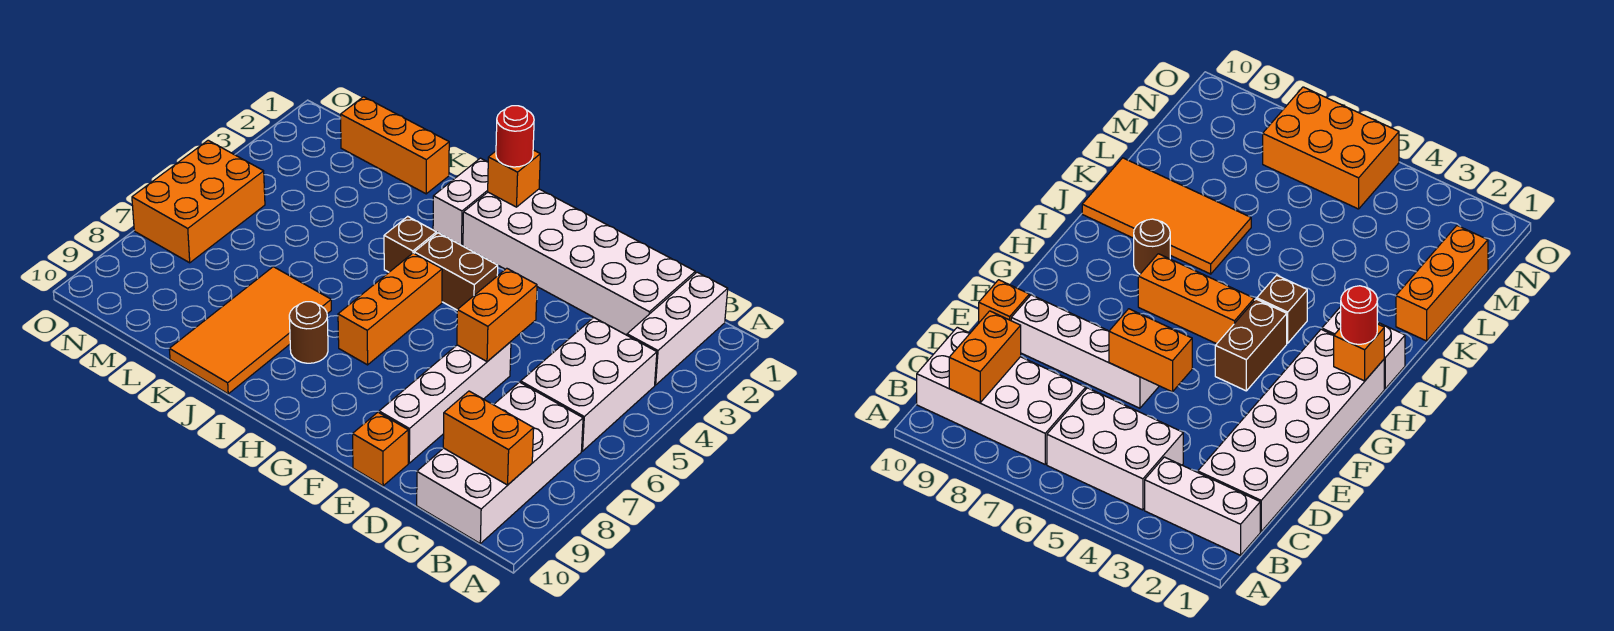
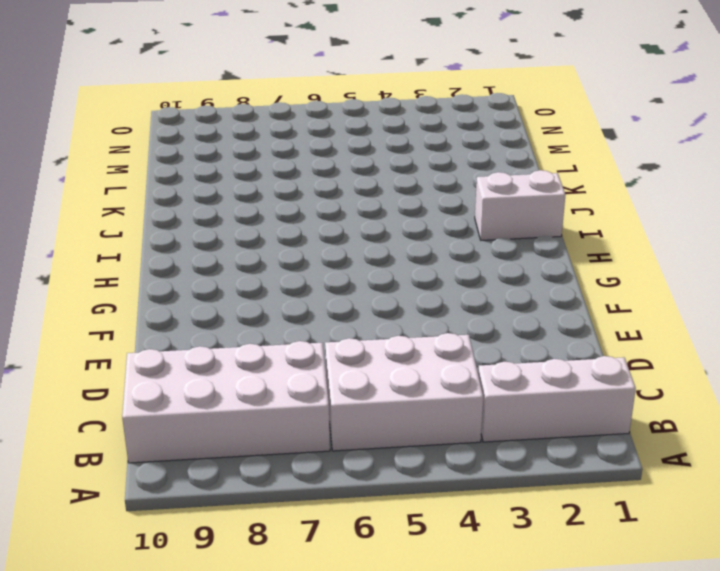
none -> white 2x6 brick [463,189,695,335]
none -> white 1x4 brick [379,342,511,463]
none -> orange 1x1 brick [353,412,408,486]

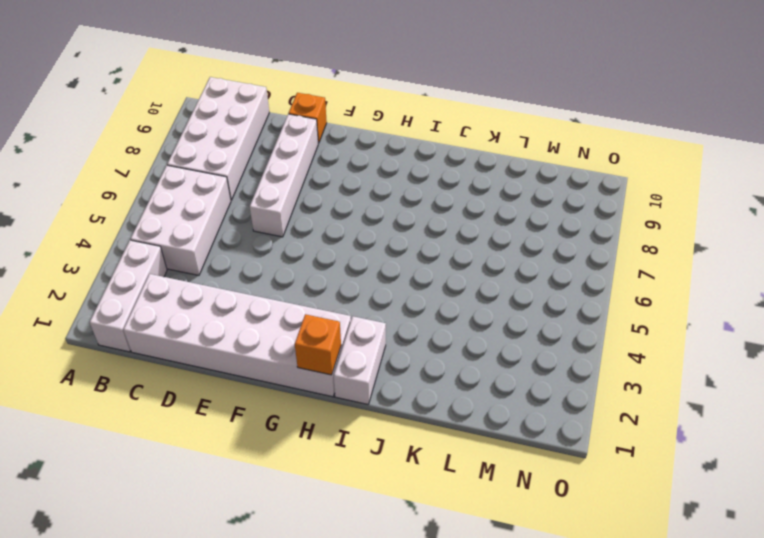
none -> brown 1x2 brick [414,233,498,310]
none -> orange 1x3 brick [338,253,442,365]
none -> brown 1x1 brick [384,216,436,272]

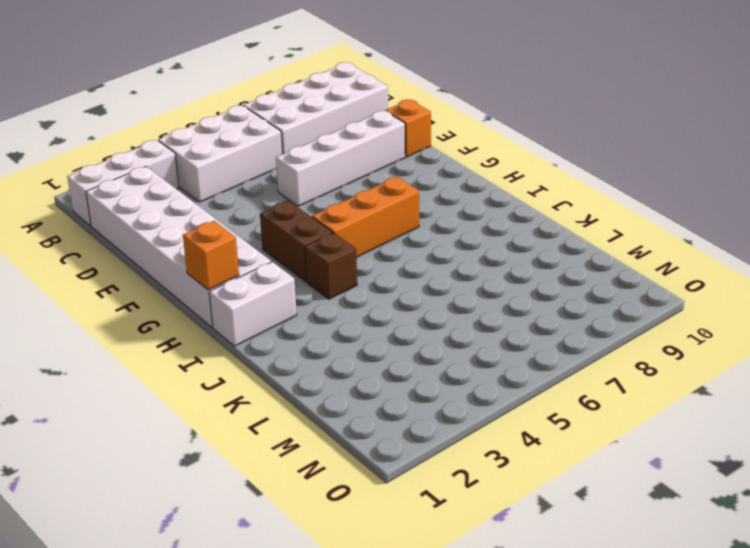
none -> brown 1x1 round brick [289,302,328,363]
none -> orange 2x4 tile [169,267,331,394]
none -> orange 1x3 brick [341,97,449,194]

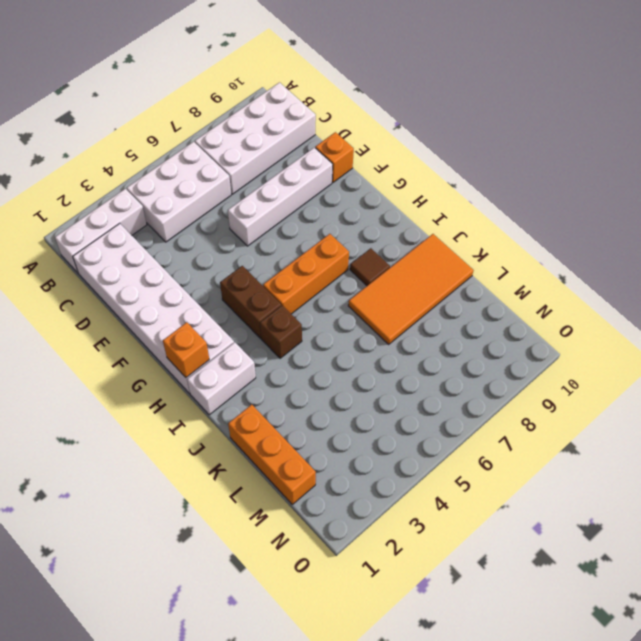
brown 1x1 tile [350,248,390,286] -> brown 1x1 round brick [289,302,328,363]
none -> orange 2x3 brick [132,140,265,263]
none -> orange 1x2 brick [443,391,534,485]
none -> orange 1x2 brick [457,268,537,361]

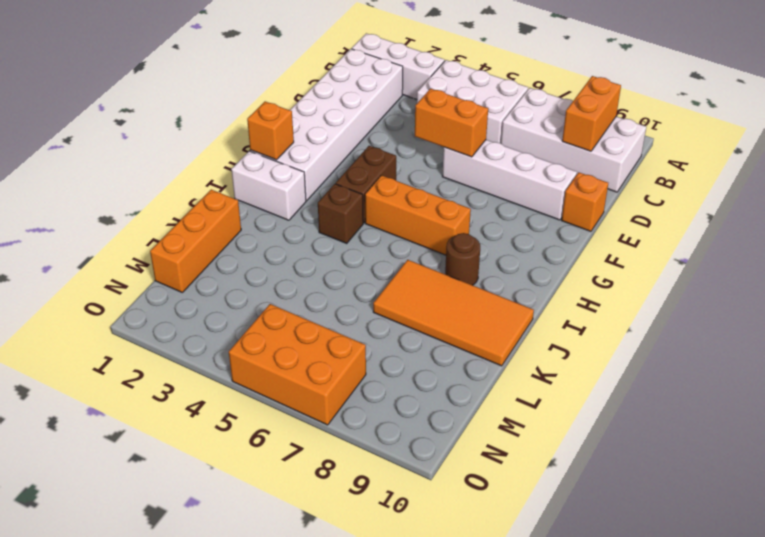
none -> red 1x1 round brick [496,106,534,167]

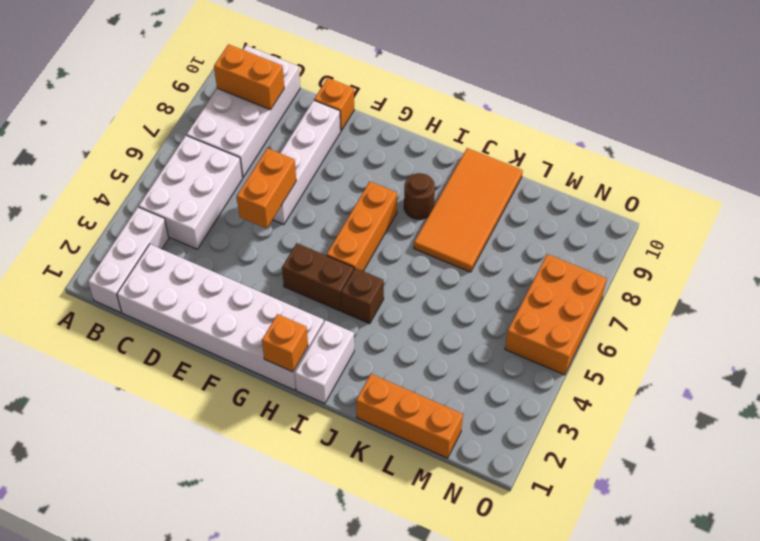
none -> red 1x1 round brick [496,106,534,167]

